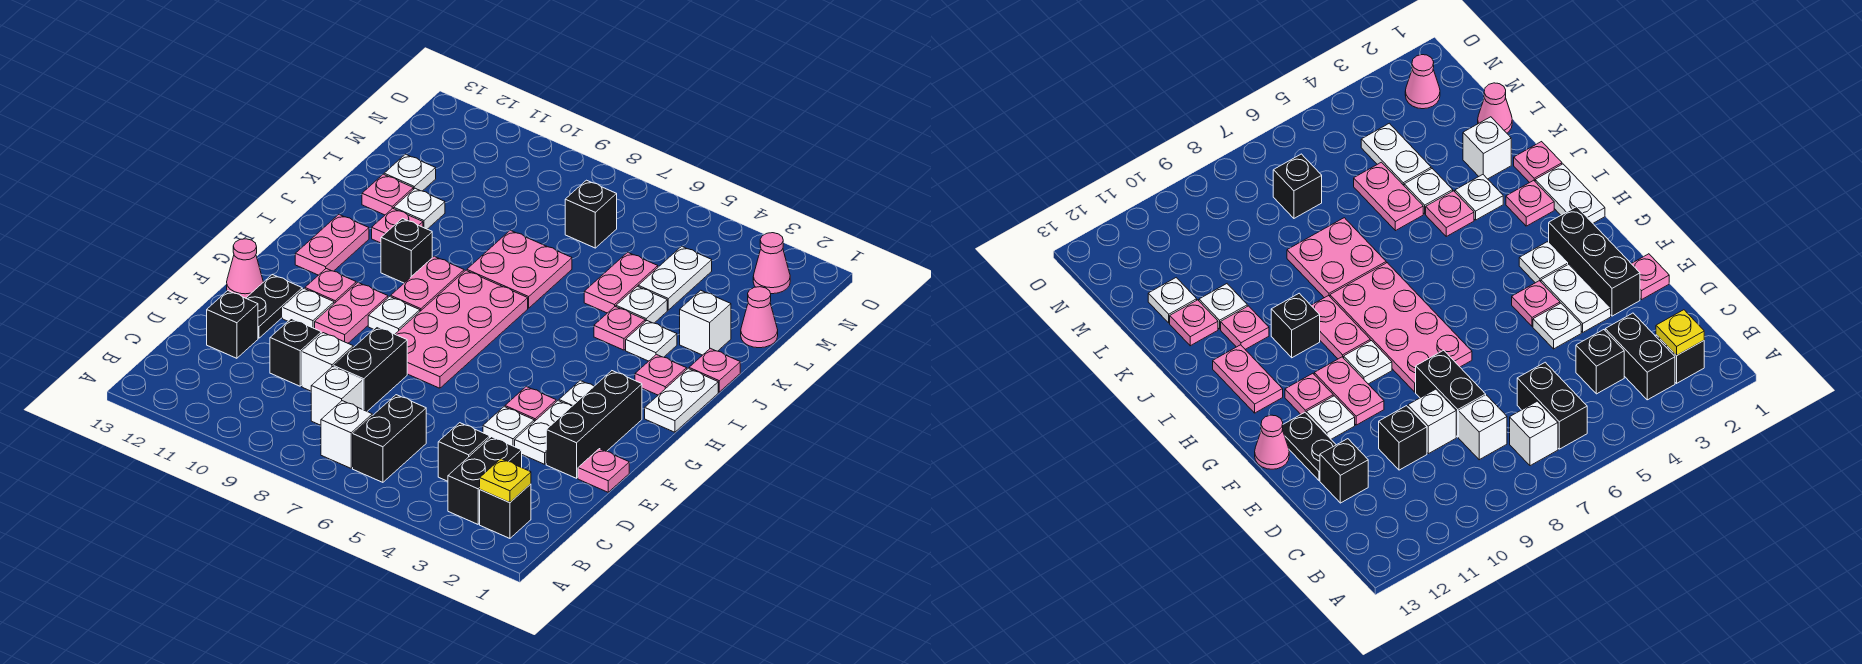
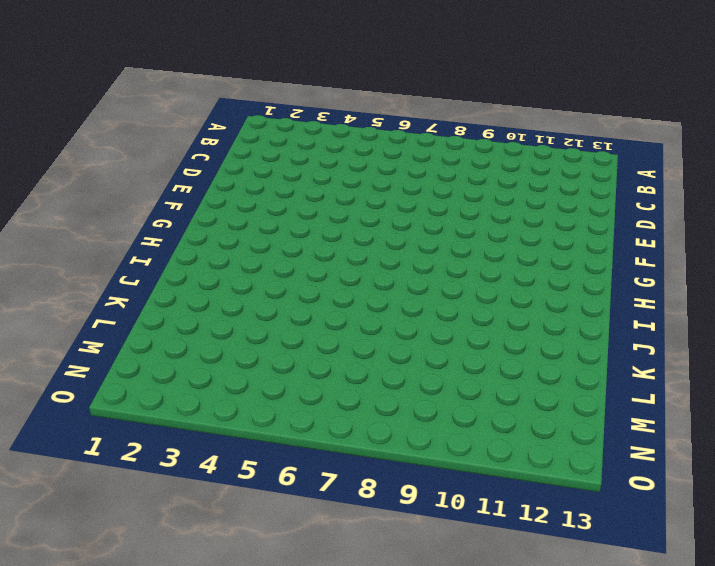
none -> black 1x1 brick [480,484,531,538]
none -> black 1x2 brick [448,437,522,524]
none -> black 1x2 brick [353,395,426,482]
none -> white 1x1 brick [321,401,372,468]

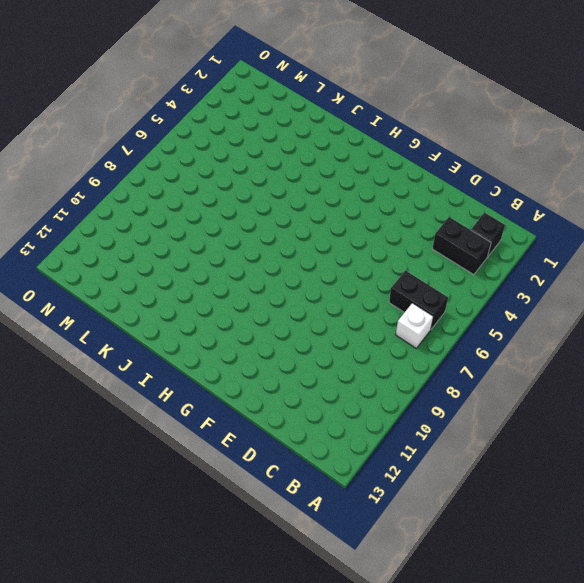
none -> black 1x1 brick [438,423,490,481]
none -> white 1x1 brick [311,367,363,425]
none -> black 1x2 brick [334,327,407,411]
none -> white 1x1 brick [302,333,353,391]

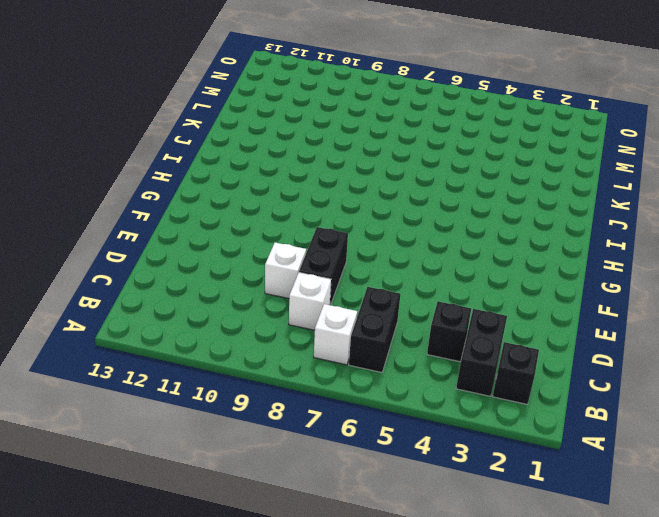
none -> black 1x1 brick [270,319,321,386]
none -> black 1x1 brick [207,291,258,358]
none -> pink 1x1 plate [578,449,629,492]
none -> black 1x3 brick [546,371,642,478]

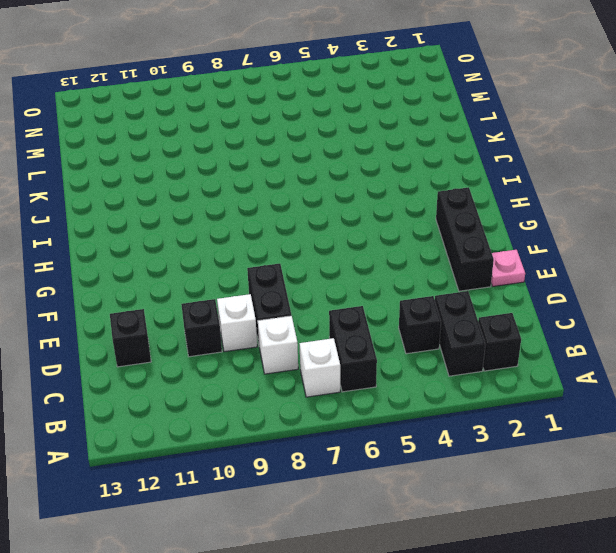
none -> white 1x2 plate [515,401,572,464]
none -> white 1x1 plate [483,407,534,447]
none -> black 1x2 plate [246,275,302,338]
none -> pink 1x1 plate [505,387,556,422]

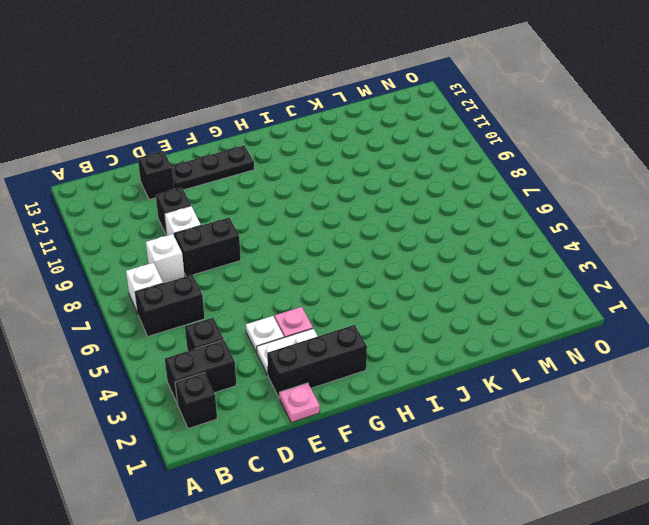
black 1x3 plate [172,145,254,190] -> black 1x2 plate [246,275,302,338]
none -> pink 2x4 plate [395,270,528,388]
none -> pink 1x2 plate [315,283,388,343]
none -> white 1x1 plate [283,289,334,329]
none -> pink 1x1 cone [227,239,263,298]

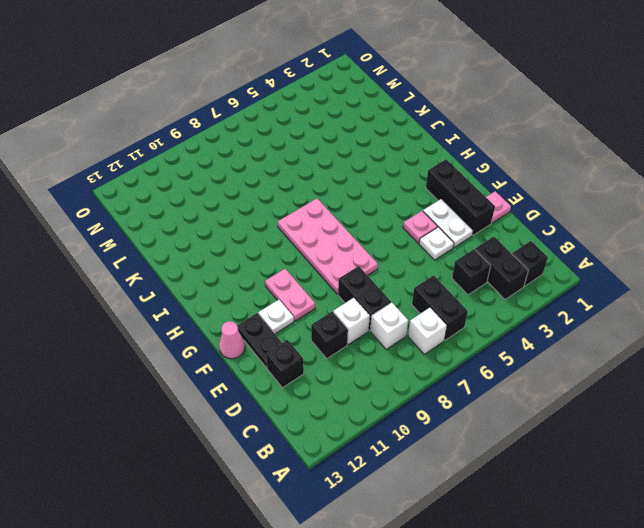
none -> white 1x1 plate [559,381,594,406]
none -> white 1x1 plate [368,296,420,334]
none -> pink 1x1 plate [305,269,356,303]
none -> white 1x2 plate [645,369,718,432]

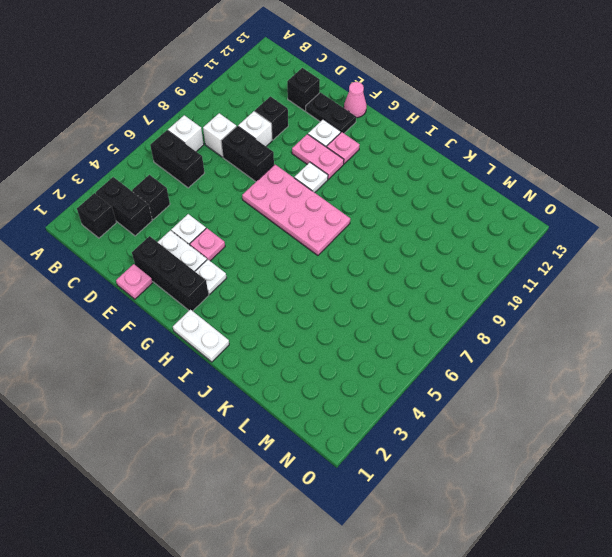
none -> pink 1x2 plate [390,256,464,311]
none -> pink 1x2 plate [295,214,369,275]
none -> pink 1x1 plate [635,354,687,395]
none -> black 1x1 brick [381,218,432,283]

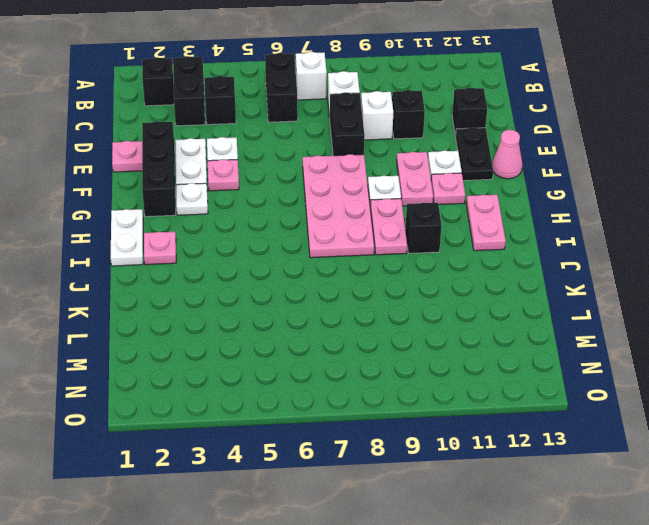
none -> pink 1x1 plate [689,348,740,392]
none -> white 1x1 plate [626,321,677,361]
none -> pink 1x1 plate [594,307,645,350]
none -> pink 2x2 plate [467,230,572,308]

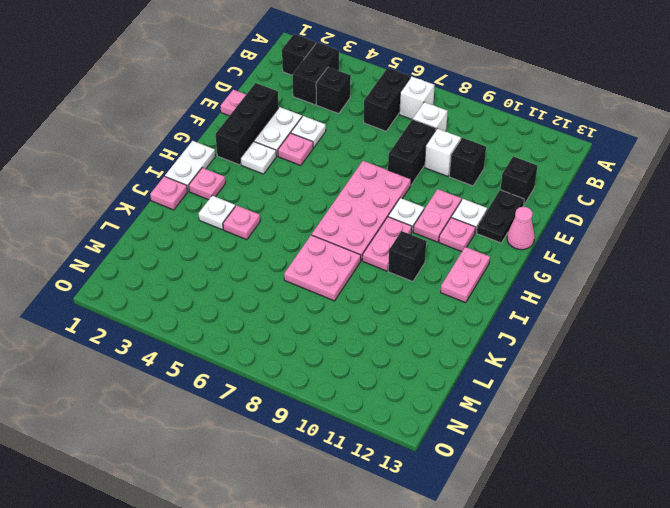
none -> pink 1x1 plate [372,208,423,243]
none -> white 1x1 brick [680,290,731,355]
none -> white 1x1 plate [616,286,667,323]
none -> pink 1x2 plate [584,252,658,313]

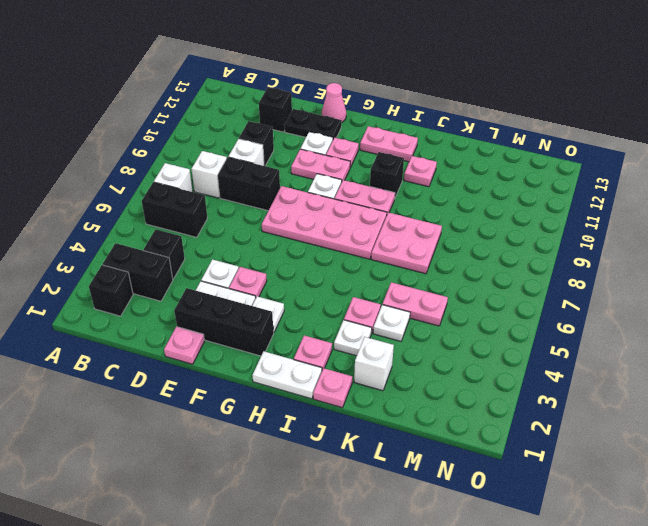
none -> white 1x1 plate [394,188,445,229]
none -> pink 1x1 plate [362,174,413,215]
none -> pink 1x1 cone [741,287,778,348]
none -> white 1x2 plate [638,246,712,310]

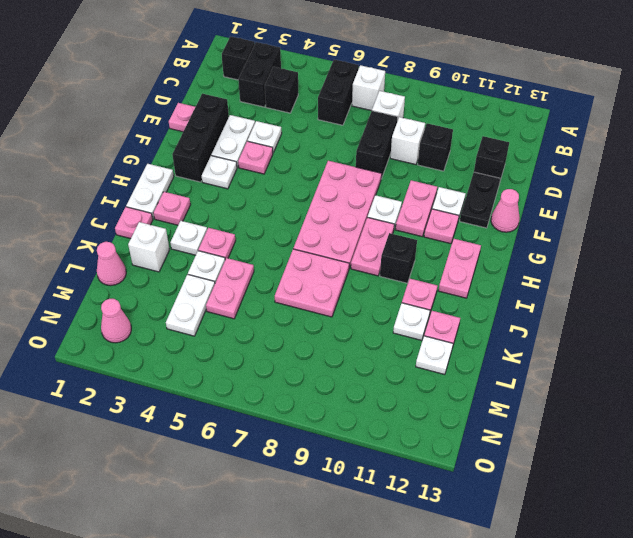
none -> black 1x1 brick [565,180,617,248]
none -> yellow 1x1 plate [480,459,531,503]

